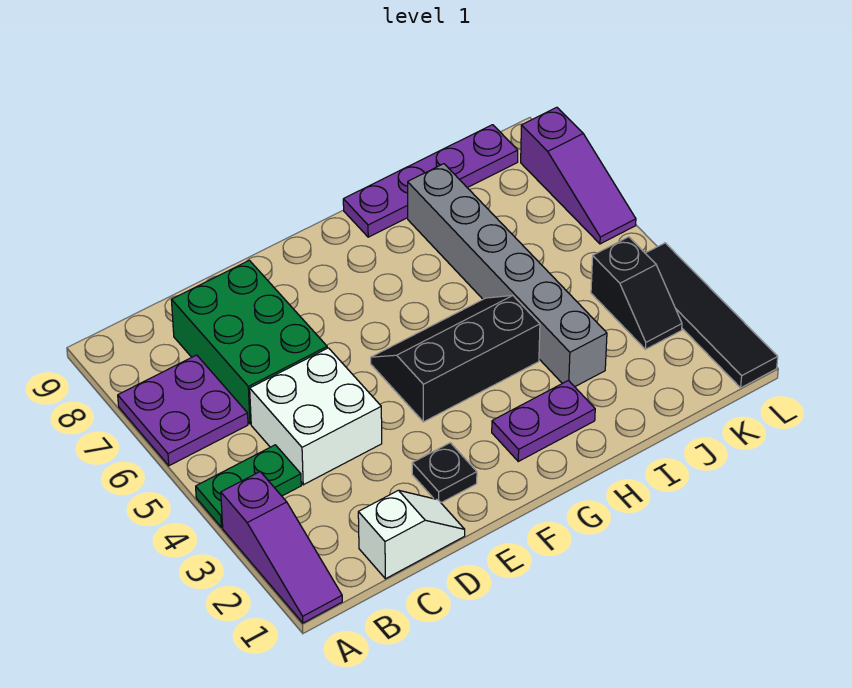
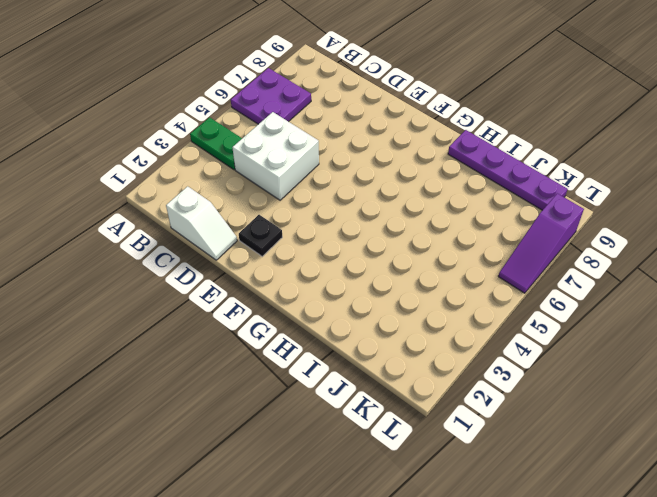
none -> purple 1x3 slope [221,472,342,623]
none -> green 2x3 brick [171,260,327,424]
none -> black 2x3 slope [371,295,540,422]

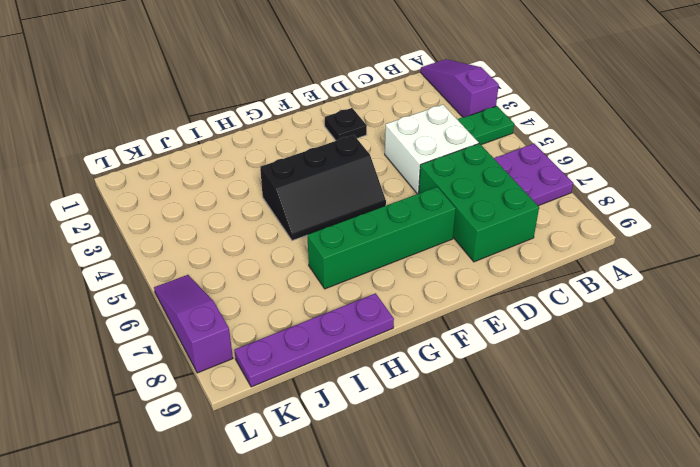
green 1x4 brick [308,187,456,289] -> none
none -> white 1x2 slope [358,490,465,579]
none -> purple 1x2 plate [492,380,595,461]
none -> grey 1x6 brick [408,164,607,387]

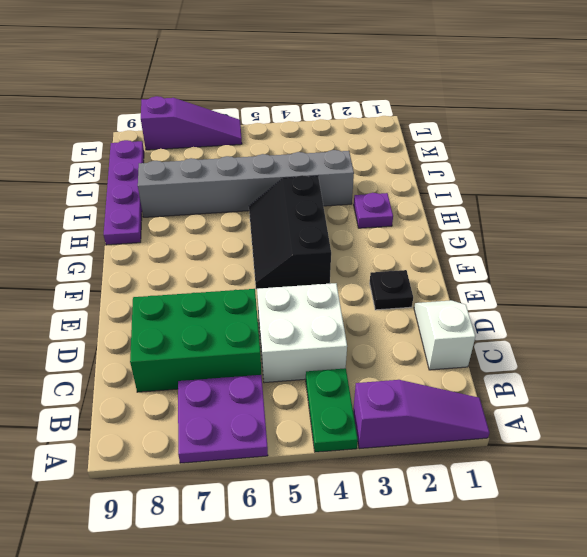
purple 1x1 plate [354,193,393,228] -> purple 1x2 plate [492,380,595,461]
none -> black 1x2 slope [591,237,682,349]
none -> black 1x4 tile [645,243,778,388]

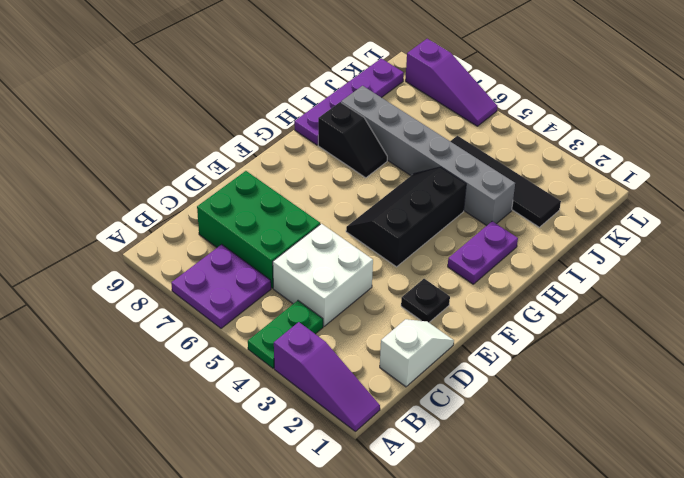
black 1x2 slope [318,102,387,178] -> black 1x2 slope moved to [591,237,682,349]
black 1x4 tile [450,136,561,227] -> black 1x4 tile moved to [645,243,778,388]

